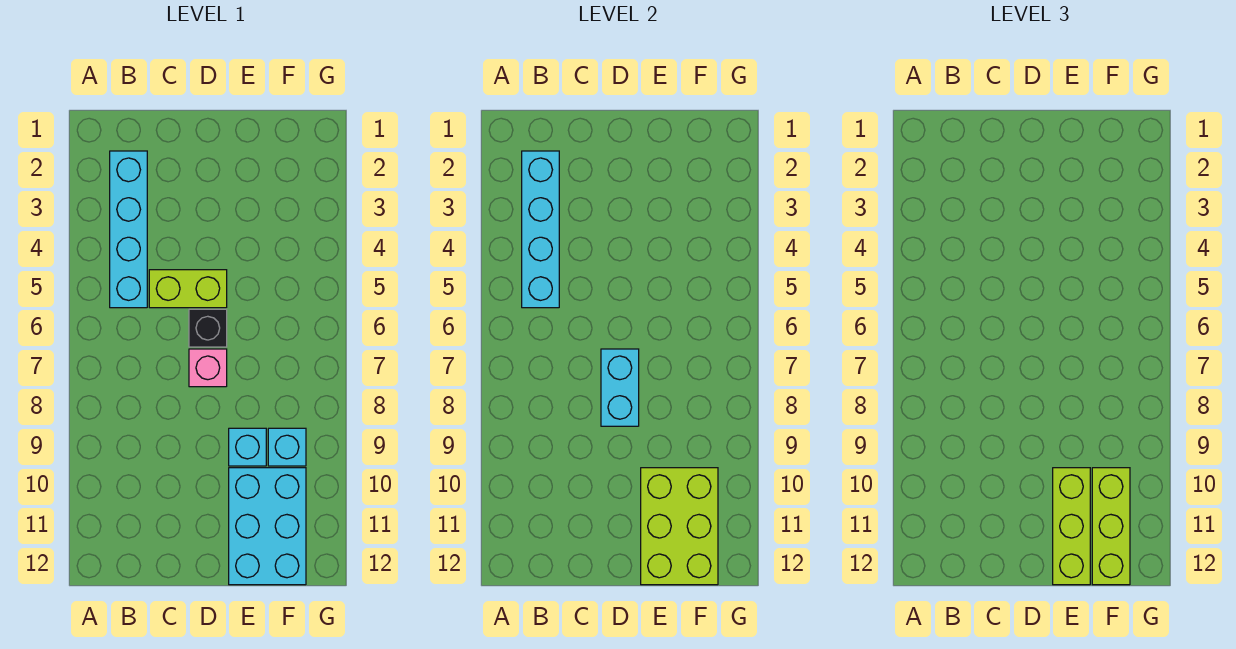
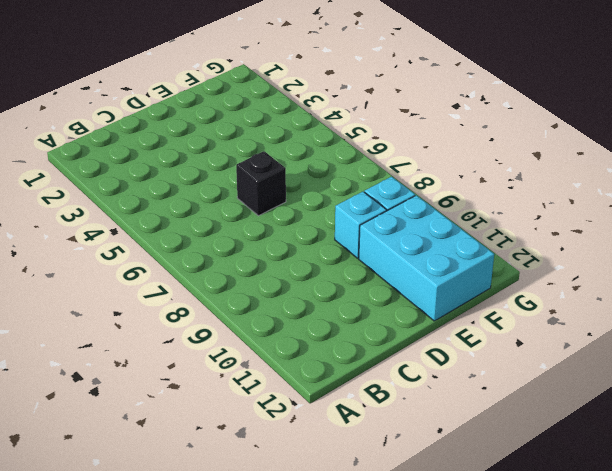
none -> cyan 1x4 brick [110,151,147,308]
none -> lime 1x2 brick [149,270,227,308]
none -> pink 1x1 brick [189,349,227,387]

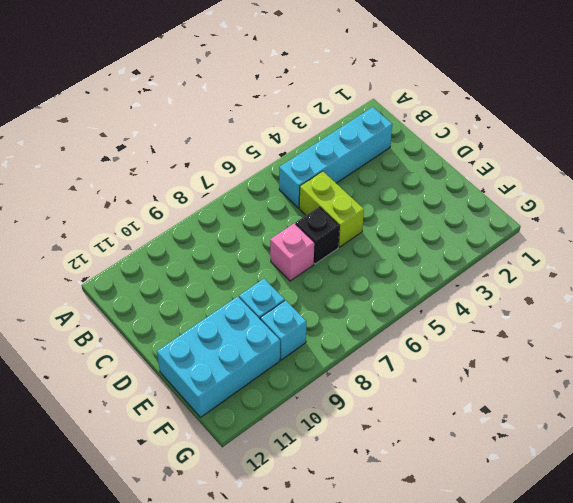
none -> cyan 1x4 brick [522,151,559,308]
none -> cyan 1x2 brick [601,349,639,426]
none -> lime 2x3 brick [641,468,718,585]

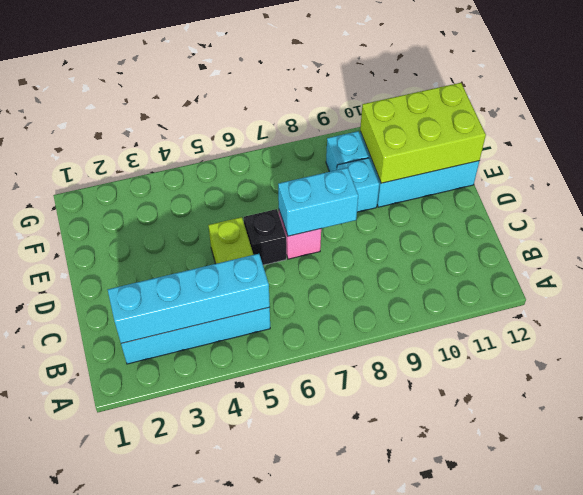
none -> lime 1x3 brick [1053,468,1090,585]
none -> lime 1x3 brick [1092,468,1130,585]

